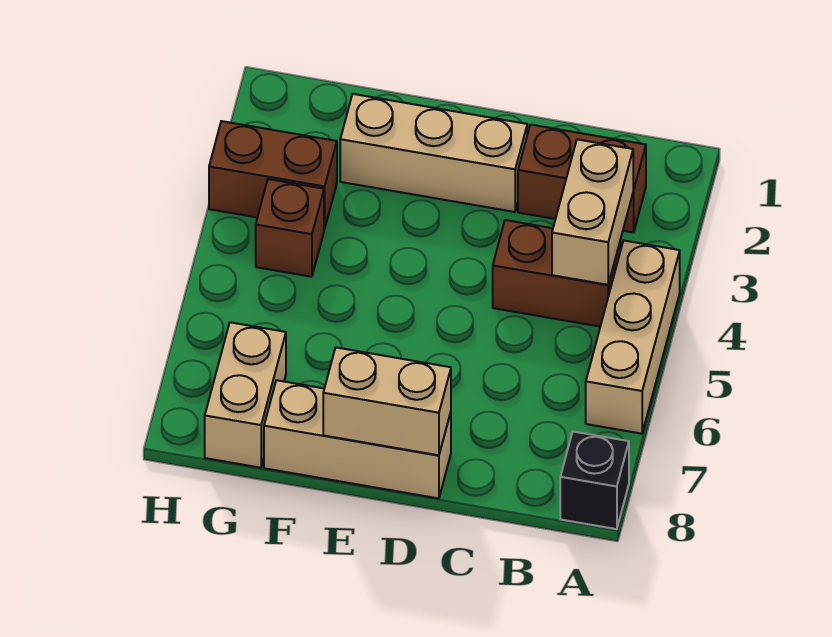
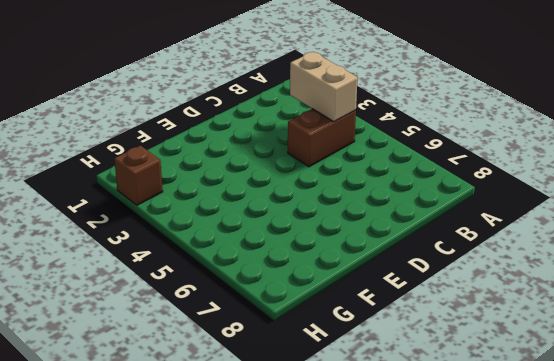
brown 1x1 brick [114,146,163,205] -> brown 1x1 brick moved to [256,179,324,277]
none -> tan 1x3 brick [586,241,680,434]
none -> black 1x1 brick [560,432,629,529]

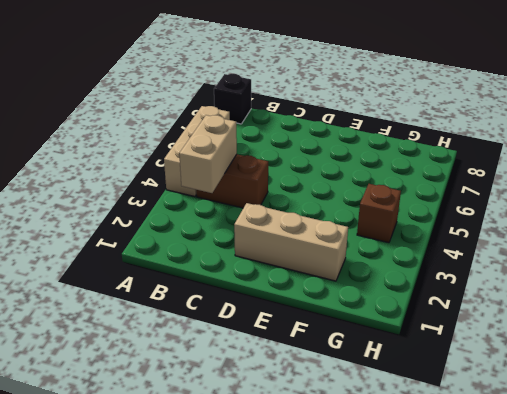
none -> brown 1x2 brick [518,125,646,232]
none -> tan 1x3 brick [264,380,451,498]

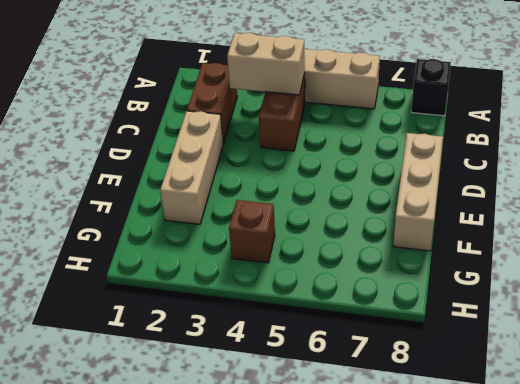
none -> brown 1x2 brick [209,121,337,229]
none -> tan 1x2 brick [205,322,286,468]

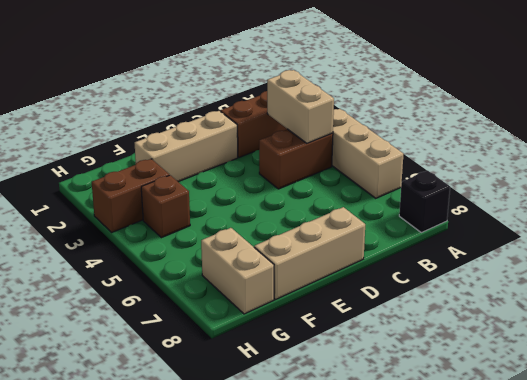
none -> tan 1x2 brick [323,347,451,455]

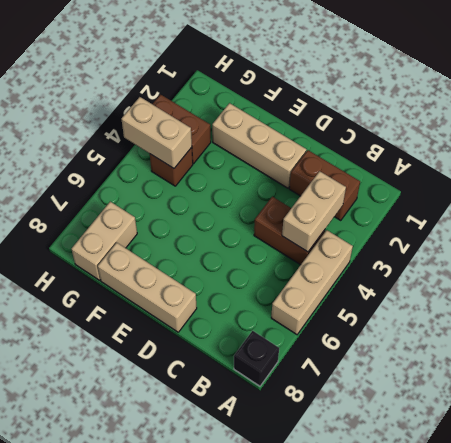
tan 1x2 brick [121,97,192,168] -> tan 1x2 brick moved to [323,347,451,455]

